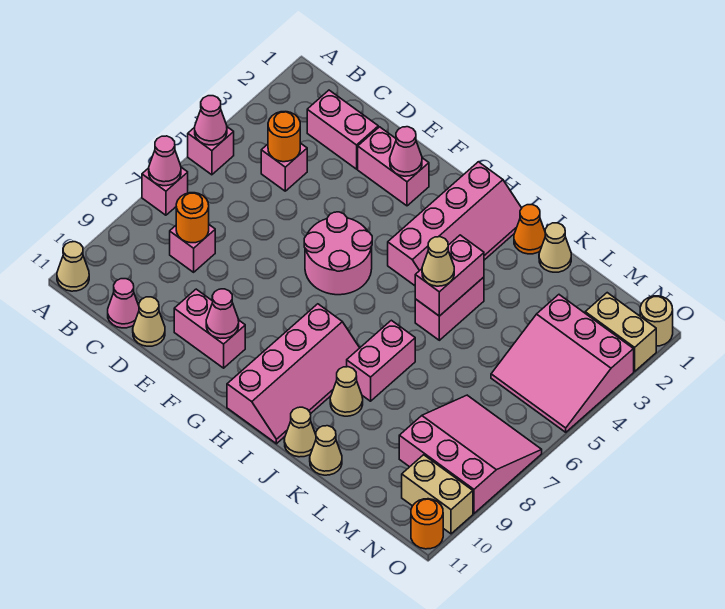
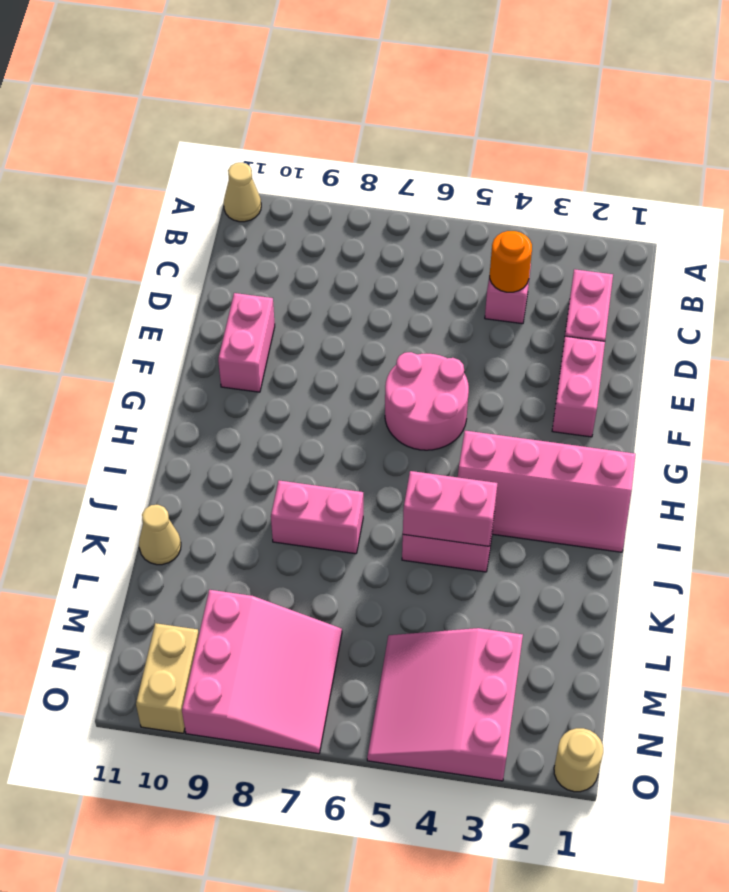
none -> pink 1x1 brick [188,127,234,175]
none -> pink 1x1 brick [142,167,188,215]
none -> pink 1x1 brick [170,225,215,272]
none -> pink 1x1 cone [108,279,139,328]

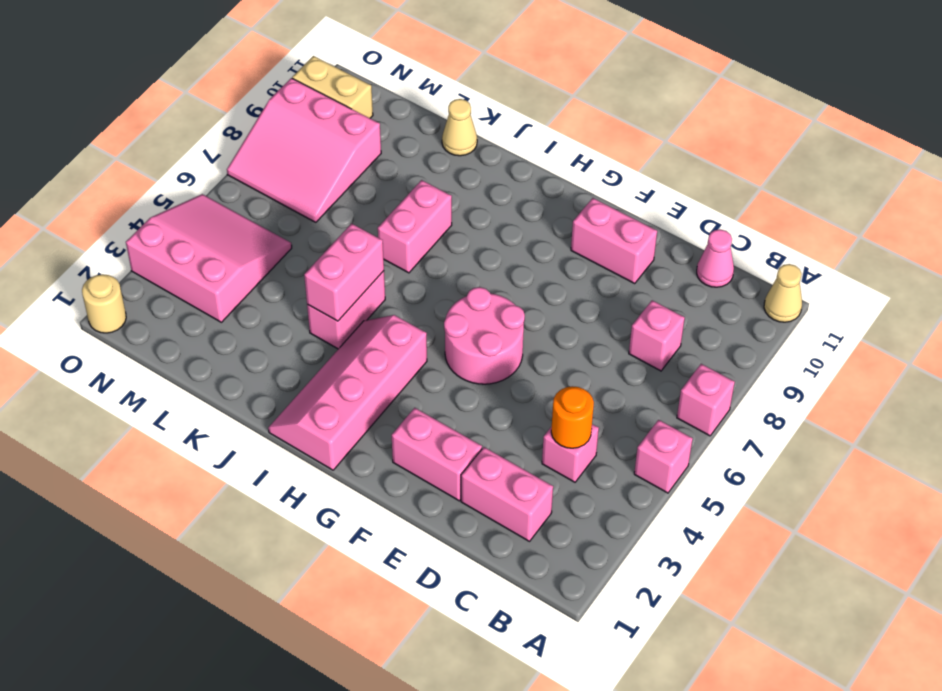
none -> tan 1x1 cone [133,297,165,346]
none -> pink 2x4 slope [227,304,359,444]
none -> orange 1x1 cone [514,205,545,254]
none -> tan 1x1 cone [330,367,363,416]

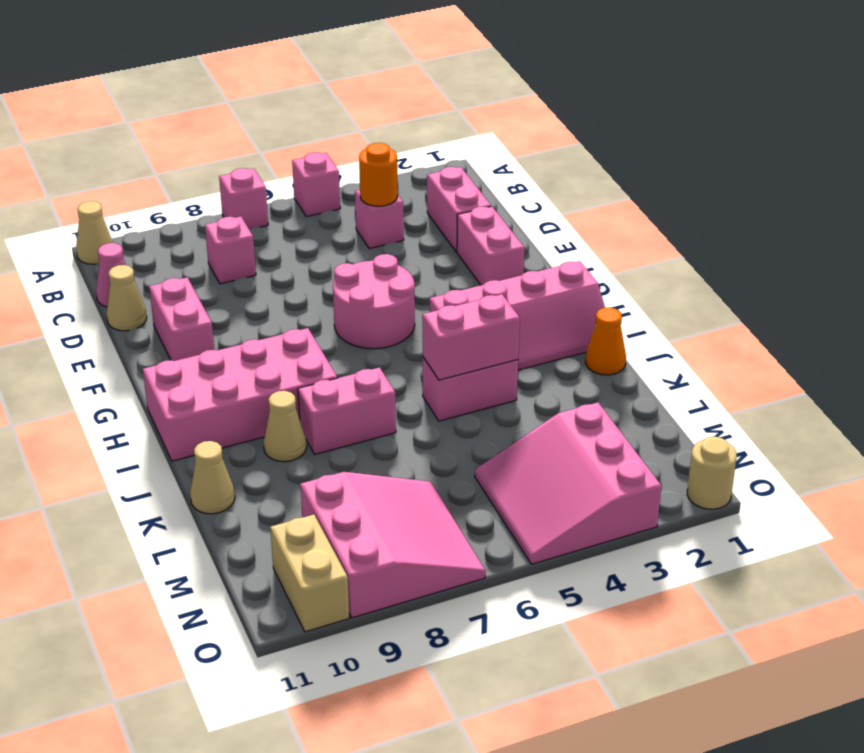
pink 2x4 brick [143,328,337,461] -> pink 2x4 slope [227,304,359,444]
none -> tan 1x1 cone [284,407,316,457]
none -> tan 1x1 cone [539,223,571,272]
none -> tan 1x2 brick [585,293,656,371]
none -> orange 1x1 round brick [411,499,443,549]

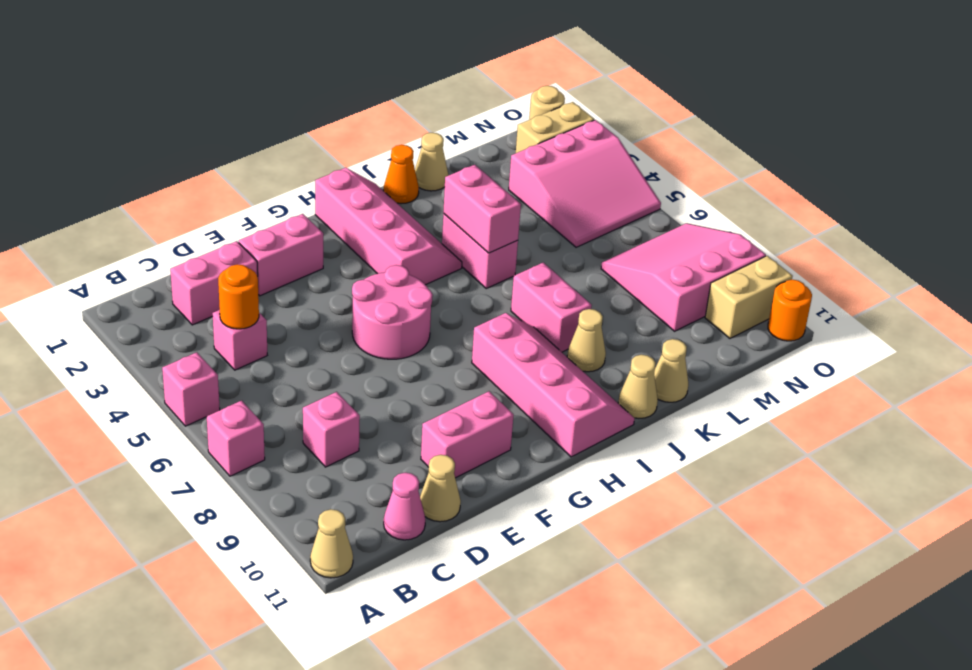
none -> pink 1x1 cone [195,96,227,145]
none -> pink 1x1 cone [149,136,181,186]
none -> orange 1x1 round brick [176,193,209,243]
none -> pink 1x1 cone [390,127,422,176]

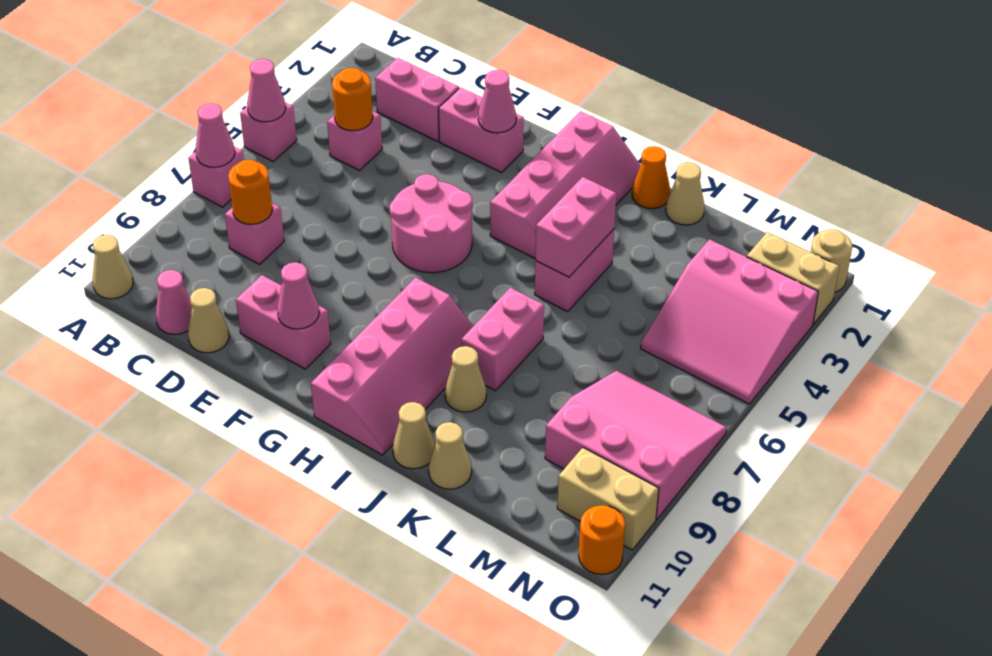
none -> tan 1x1 cone [422,237,454,286]

